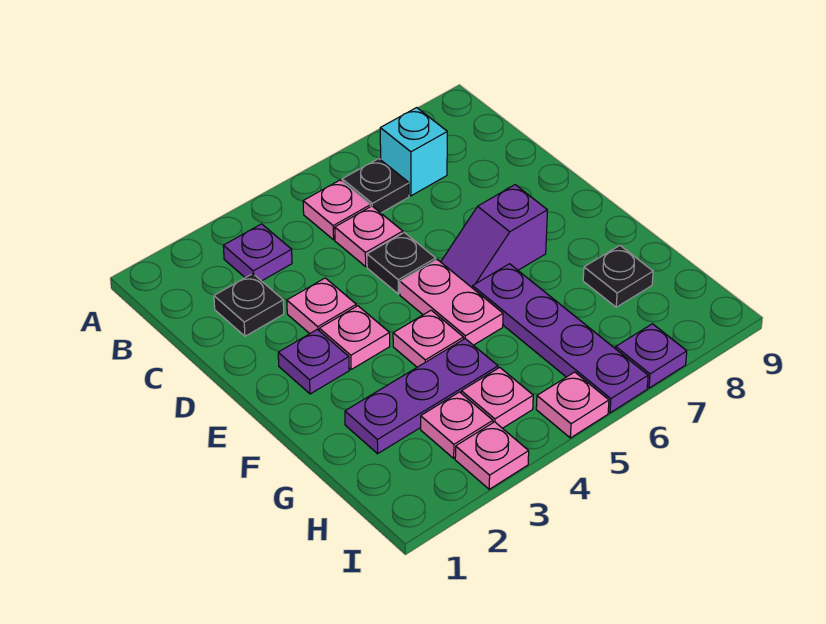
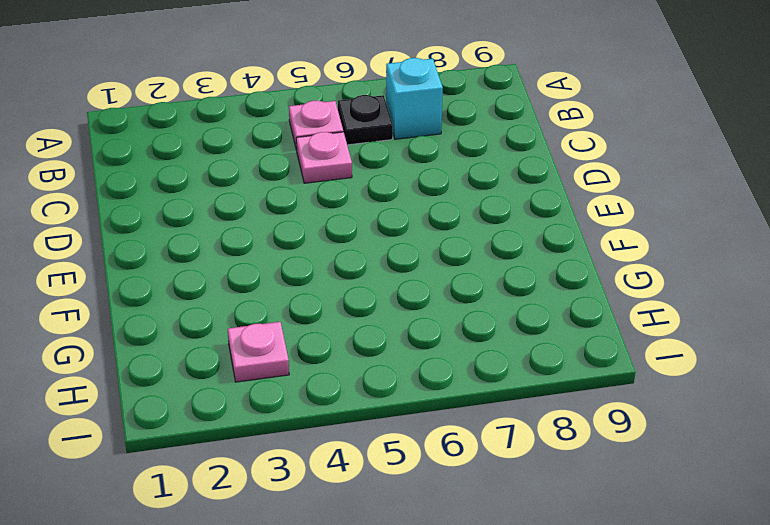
none -> purple 1x1 plate [223,224,292,281]
none -> black 1x1 plate [214,274,284,336]
none -> pink 1x1 plate [287,278,356,334]

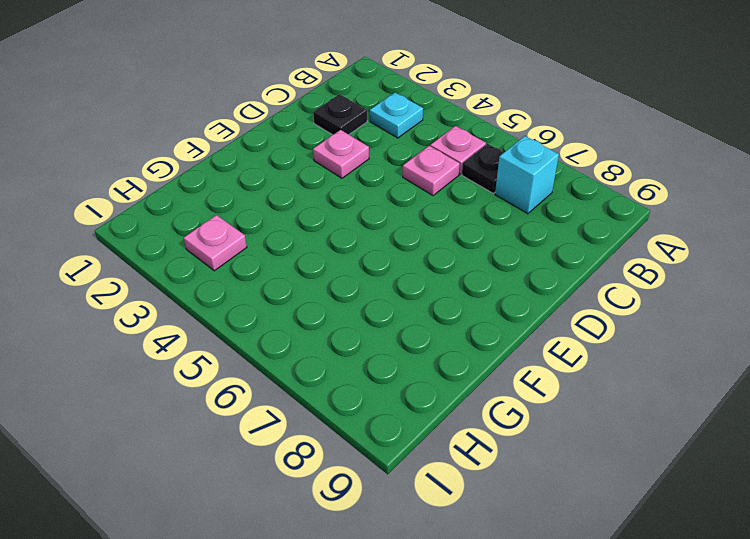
cyan 1x1 plate [370,93,423,138] -> purple 1x1 plate [223,224,292,281]
none -> black 1x1 plate [367,232,436,294]
none -> purple 1x1 plate [278,329,349,394]
none -> pink 1x1 plate [319,306,390,370]

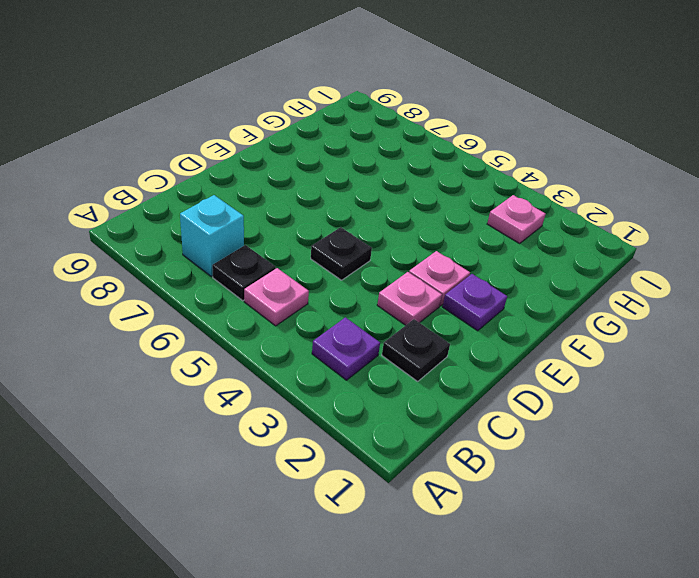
none -> pink 1x1 plate [335,206,403,266]
none -> pink 1x2 plate [400,260,503,345]
none -> purple 1x2 slope [441,185,547,288]

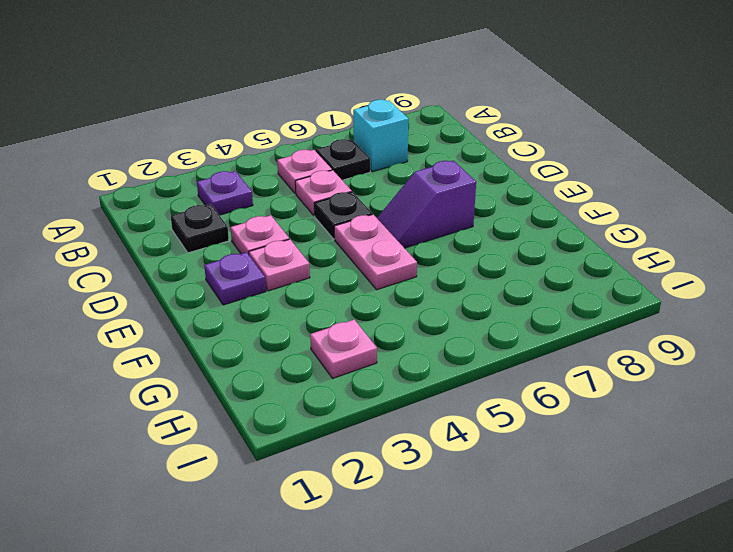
none -> pink 1x1 plate [393,310,464,367]
none -> purple 1x4 plate [473,264,648,413]
none -> purple 1x3 plate [345,339,498,454]

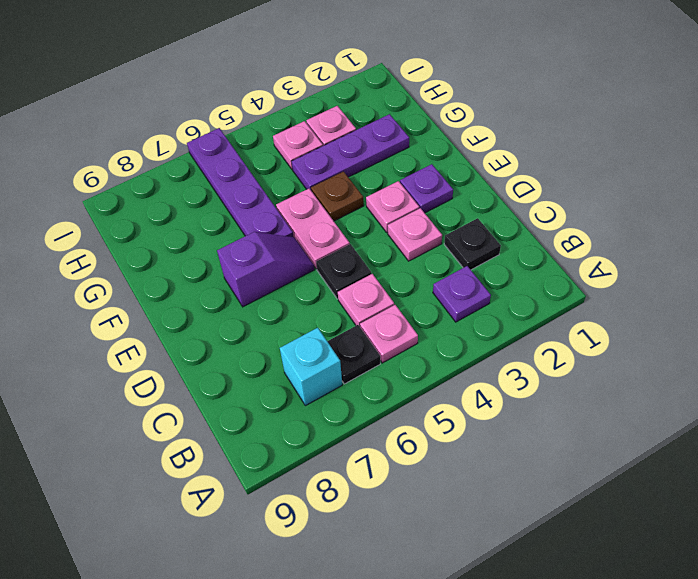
brown 1x1 plate [311,172,364,221] -> pink 1x1 plate [393,310,464,367]
none -> black 1x1 plate [583,246,653,307]
none -> pink 1x1 plate [455,422,529,489]
none -> pink 1x1 plate [536,372,609,438]

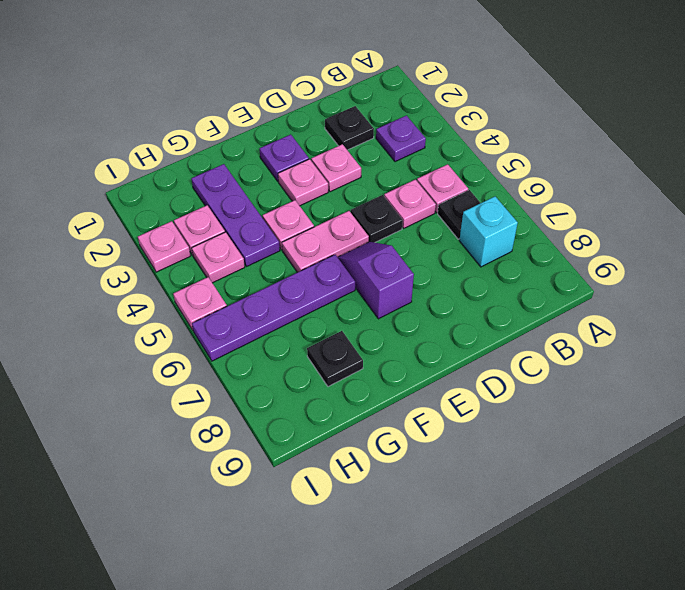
none -> purple 1x1 plate [616,324,687,388]

